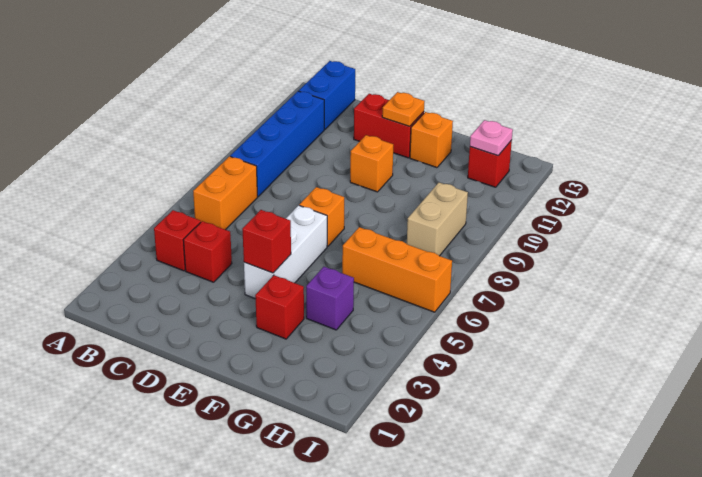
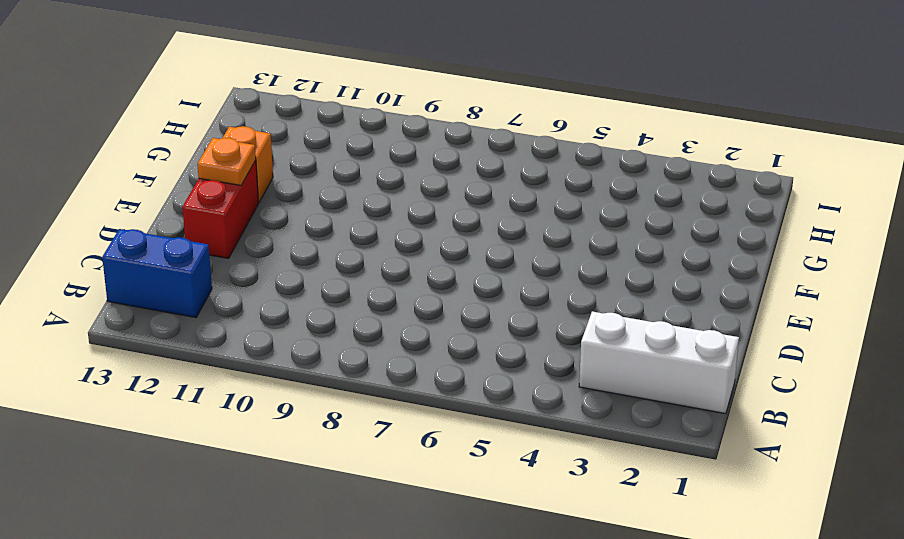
white 1x3 brick [579,312,739,414] -> white 1x3 brick moved to [244,205,327,299]
none -> red 1x1 brick [154,210,201,271]
none -> orange 1x2 brick [193,156,258,230]
none -> blue 1x4 brick [230,91,324,196]

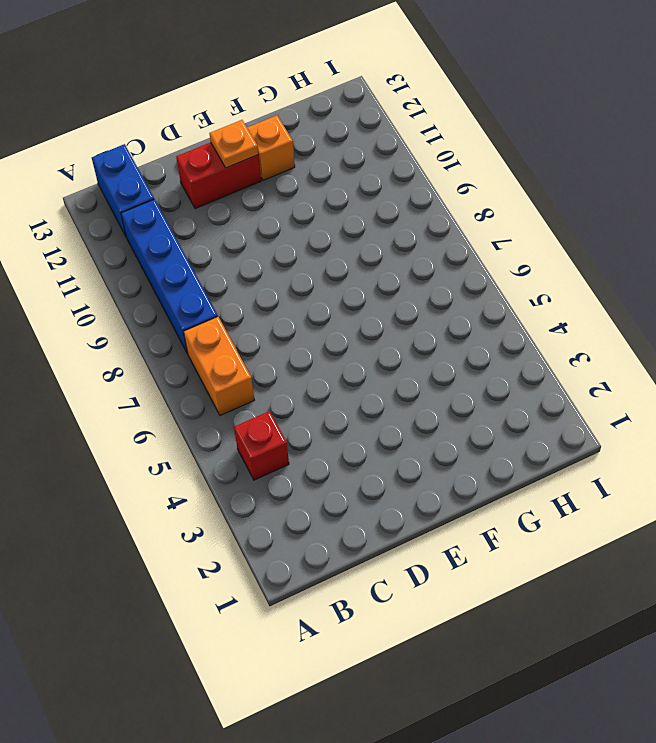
none -> red 1x1 brick [183,221,232,282]
none -> white 1x3 brick [244,205,327,299]
none -> orange 1x1 brick [299,187,344,246]

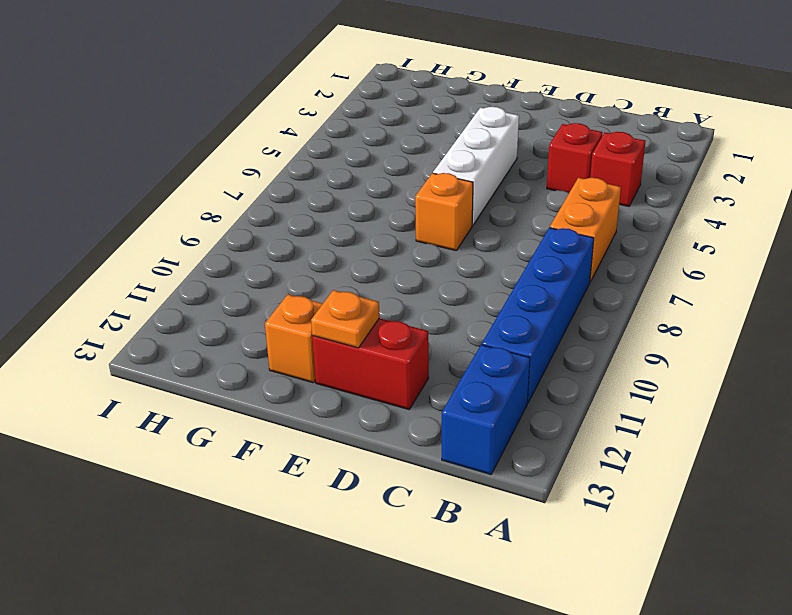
none -> orange 1x1 brick [350,135,393,192]
none -> red 1x1 brick [255,275,304,339]
none -> purple 1x1 brick [306,267,354,330]

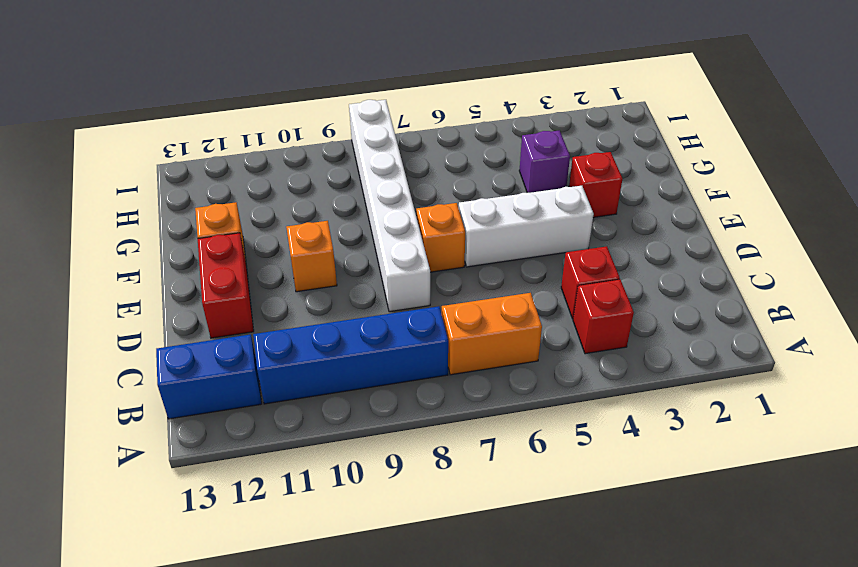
white 1x6 brick [349,100,430,312] -> tan 1x2 brick [407,183,468,256]
none -> orange 1x3 brick [342,227,452,312]
none -> red 1x1 brick [468,140,512,187]
none -> red 1x1 brick [242,210,291,273]

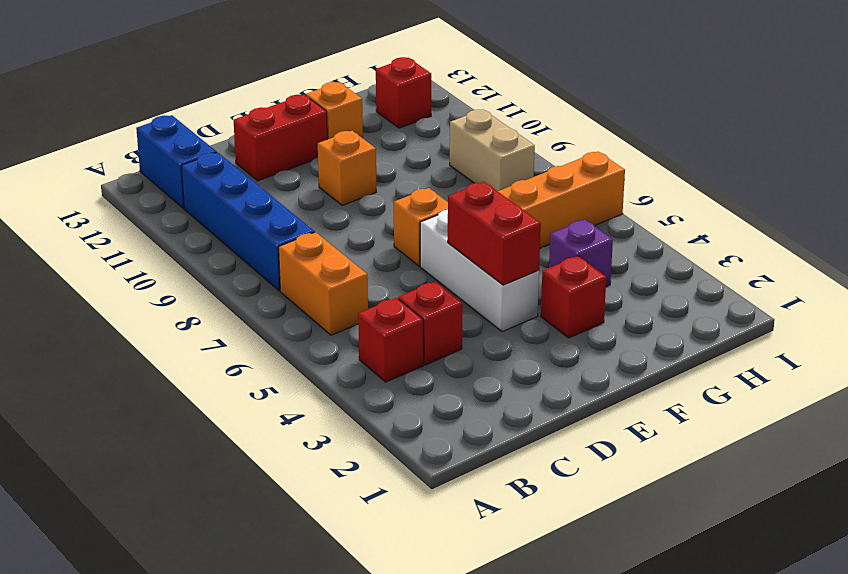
red 1x2 brick [448,182,541,285] -> red 1x1 brick [242,210,291,273]
none -> orange 1x1 plate [382,92,425,126]
none -> pink 1x1 plate [470,120,513,156]

